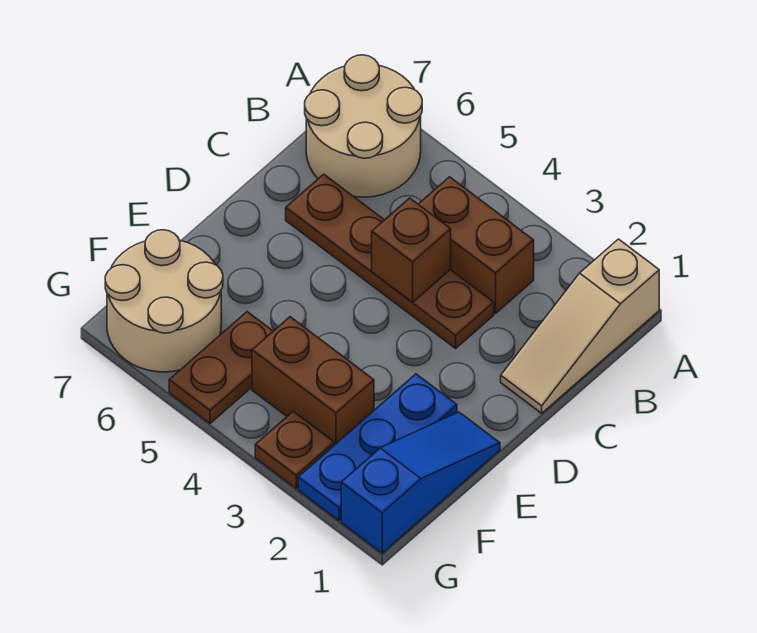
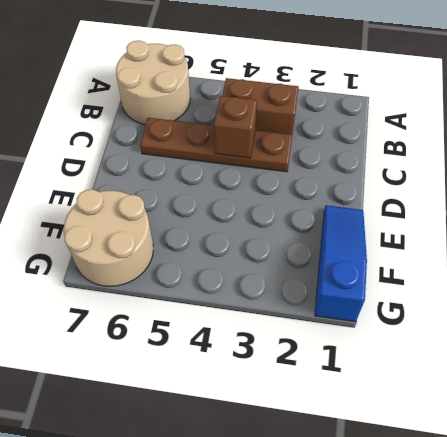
none -> tan 1x3 slope [501,239,659,413]
none -> blue 1x3 plate [298,374,457,521]

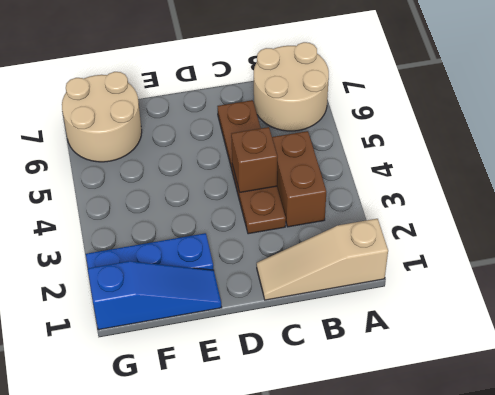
none -> brown 1x2 brick [252,317,374,445]
none -> brown 1x2 plate [169,312,273,423]

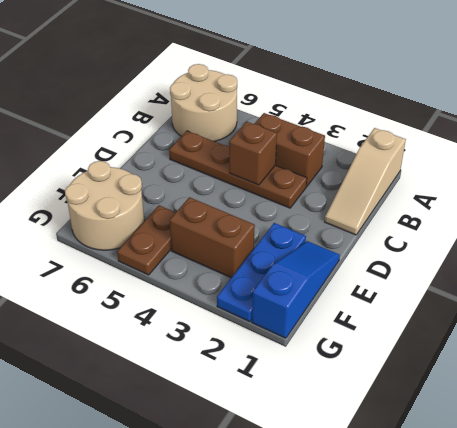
none -> brown 1x1 plate [255,411,334,488]

